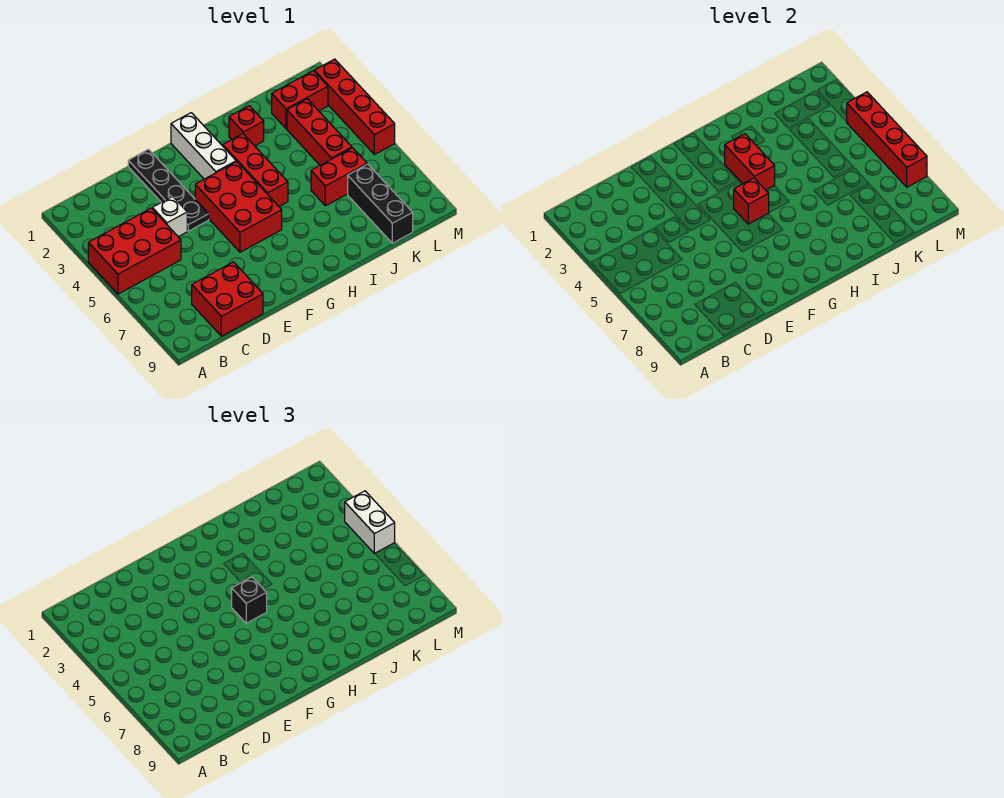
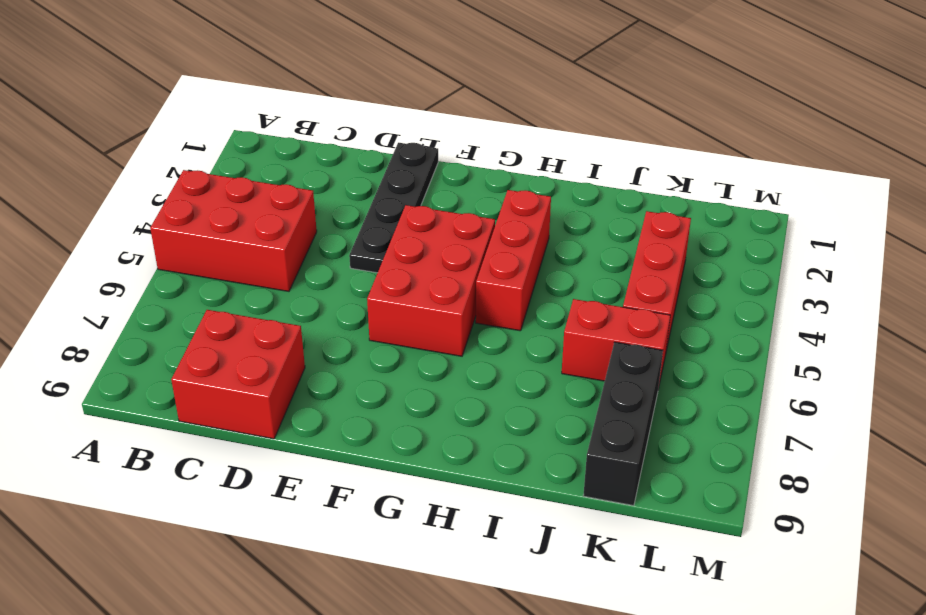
none -> white 1x1 brick [152,197,187,237]
none -> white 1x3 brick [171,113,236,179]
none -> red 1x1 brick [229,106,264,146]

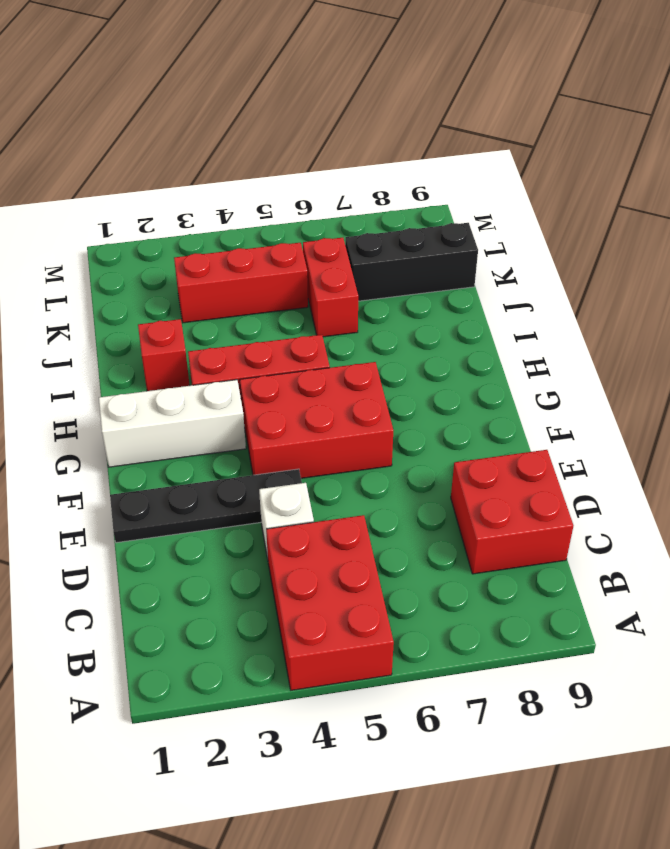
none -> red 1x2 brick [272,71,328,129]
none -> red 1x4 brick [314,59,395,155]
none -> red 1x1 brick [734,178,769,224]

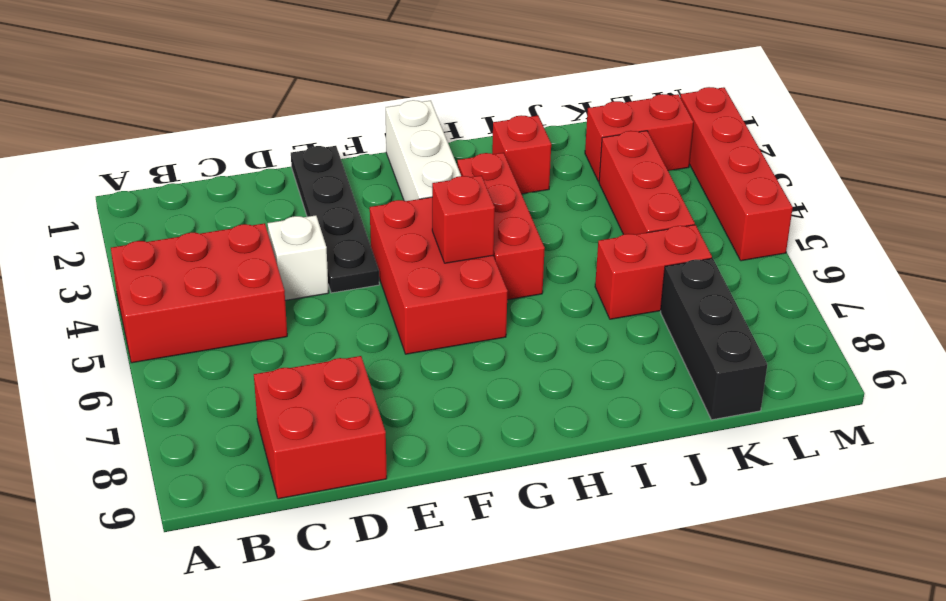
none -> red 1x2 brick [725,134,775,190]
none -> red 1x4 brick [847,92,927,187]
none -> black 1x1 brick [232,577,267,623]

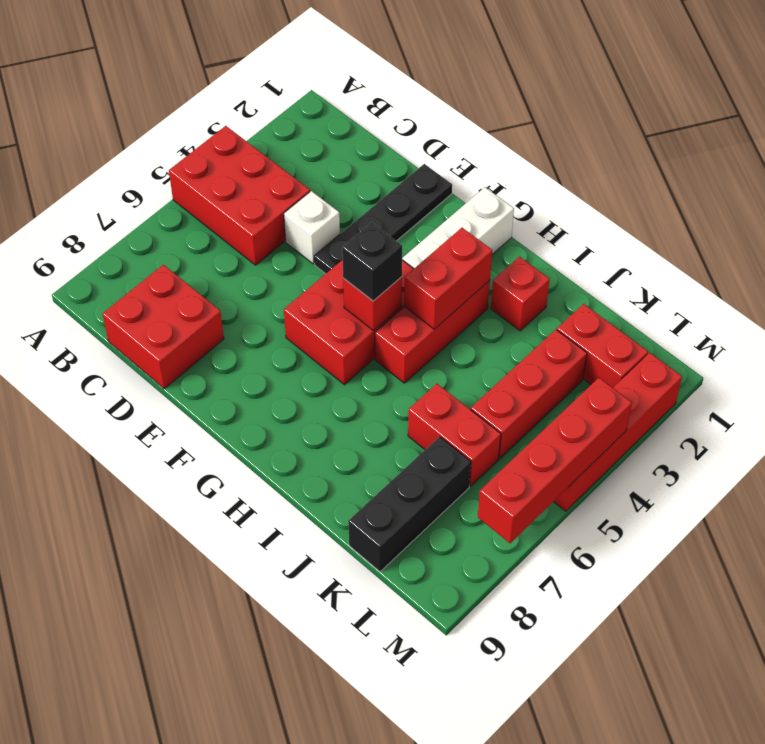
none -> white 1x2 brick [345,491,395,554]

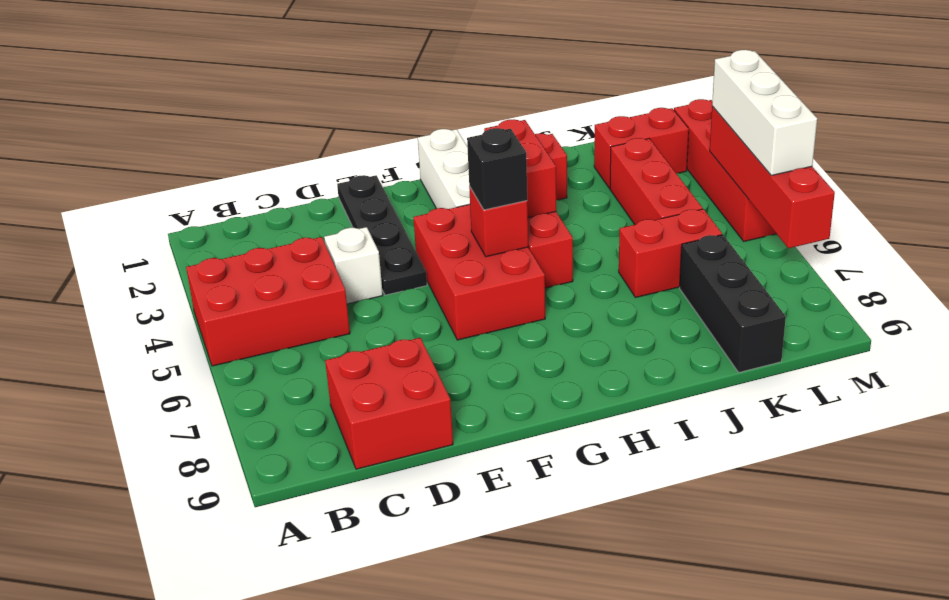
white 1x3 brick [712,50,817,175] -> white 1x2 brick [345,491,395,554]

